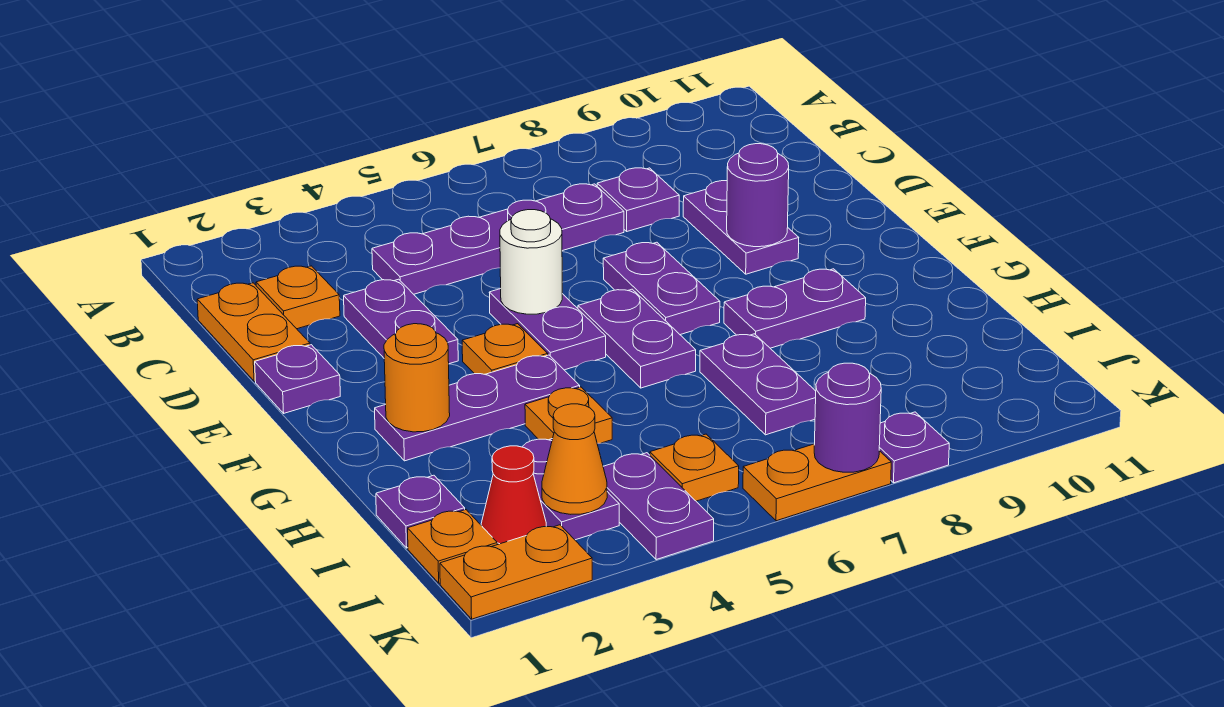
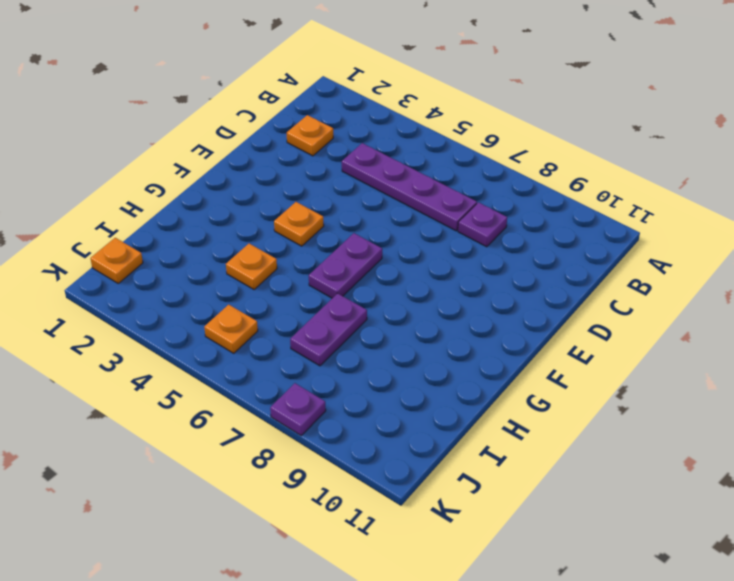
none -> orange 1x2 plate [197,283,310,381]
none -> purple 1x2 plate [344,279,458,364]
none -> purple 1x2 plate [683,181,799,274]

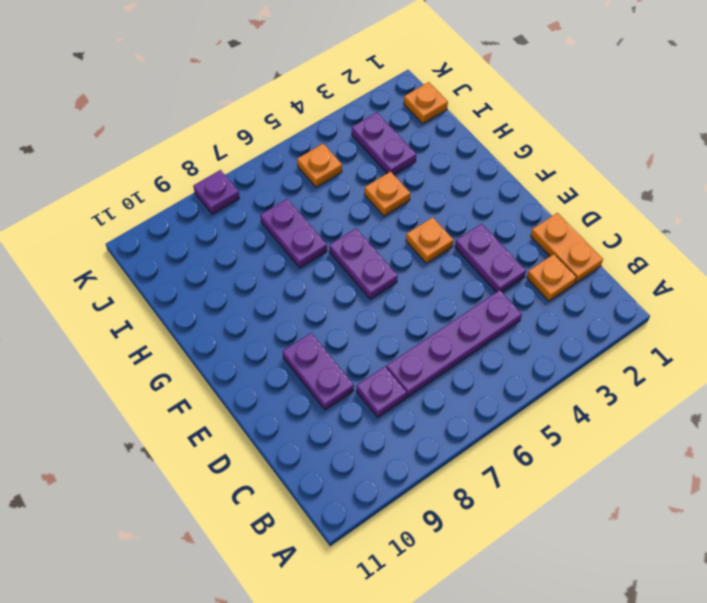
none -> purple 1x1 plate [255,345,340,413]
none -> purple 1x2 plate [489,289,606,370]
none -> purple 1x2 plate [603,242,720,335]

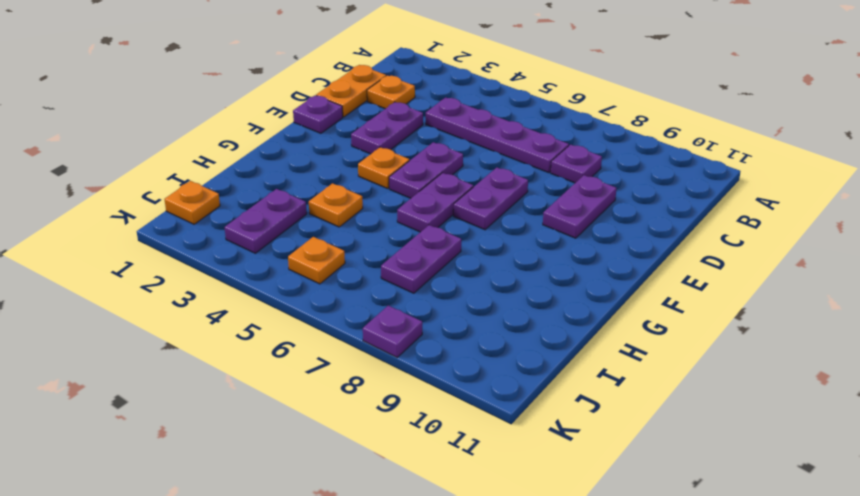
none -> purple 1x3 plate [375,355,580,461]
none -> purple 1x2 plate [724,269,866,348]
none -> purple 1x1 plate [376,475,465,548]

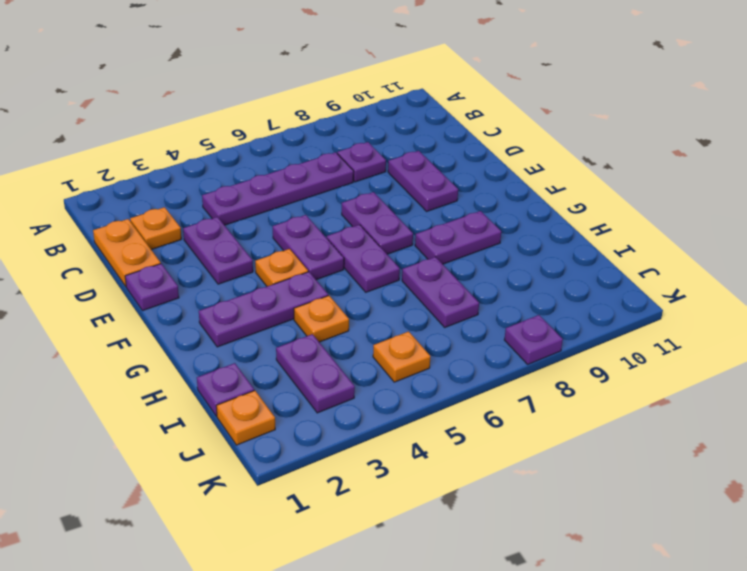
none -> red 1x1 cone [481,446,546,545]
none -> purple 1x2 plate [603,453,714,560]
none -> orange 1x2 plate [440,525,592,619]

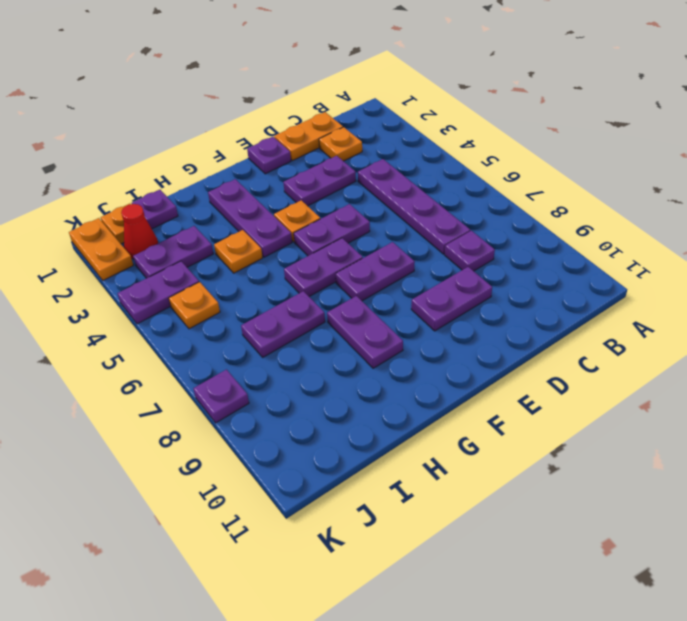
none -> orange 1x2 plate [743,444,891,521]
none -> white 1x1 round brick [500,210,562,314]
none -> purple 1x1 round brick [727,144,789,247]

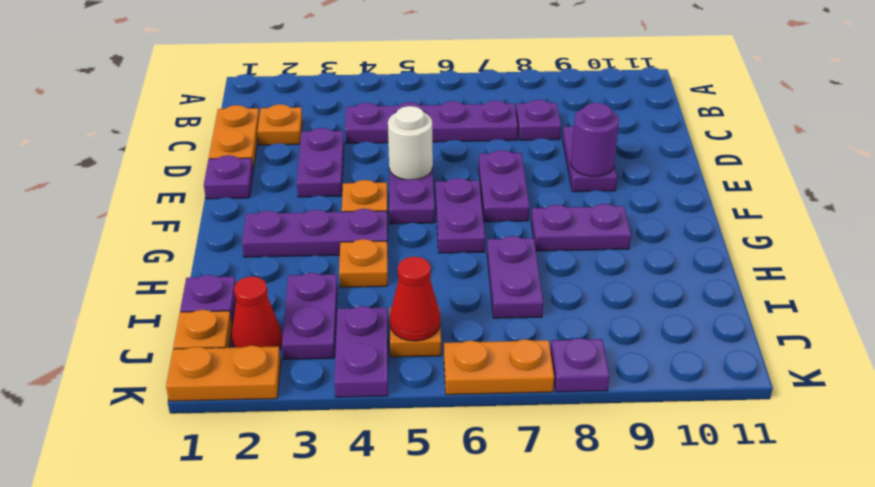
red 1x1 cone [390,257,440,341] -> none
none -> orange 1x1 round brick [384,324,450,432]
none -> orange 1x1 cone [542,404,607,514]
none -> purple 1x1 round brick [814,363,881,472]

